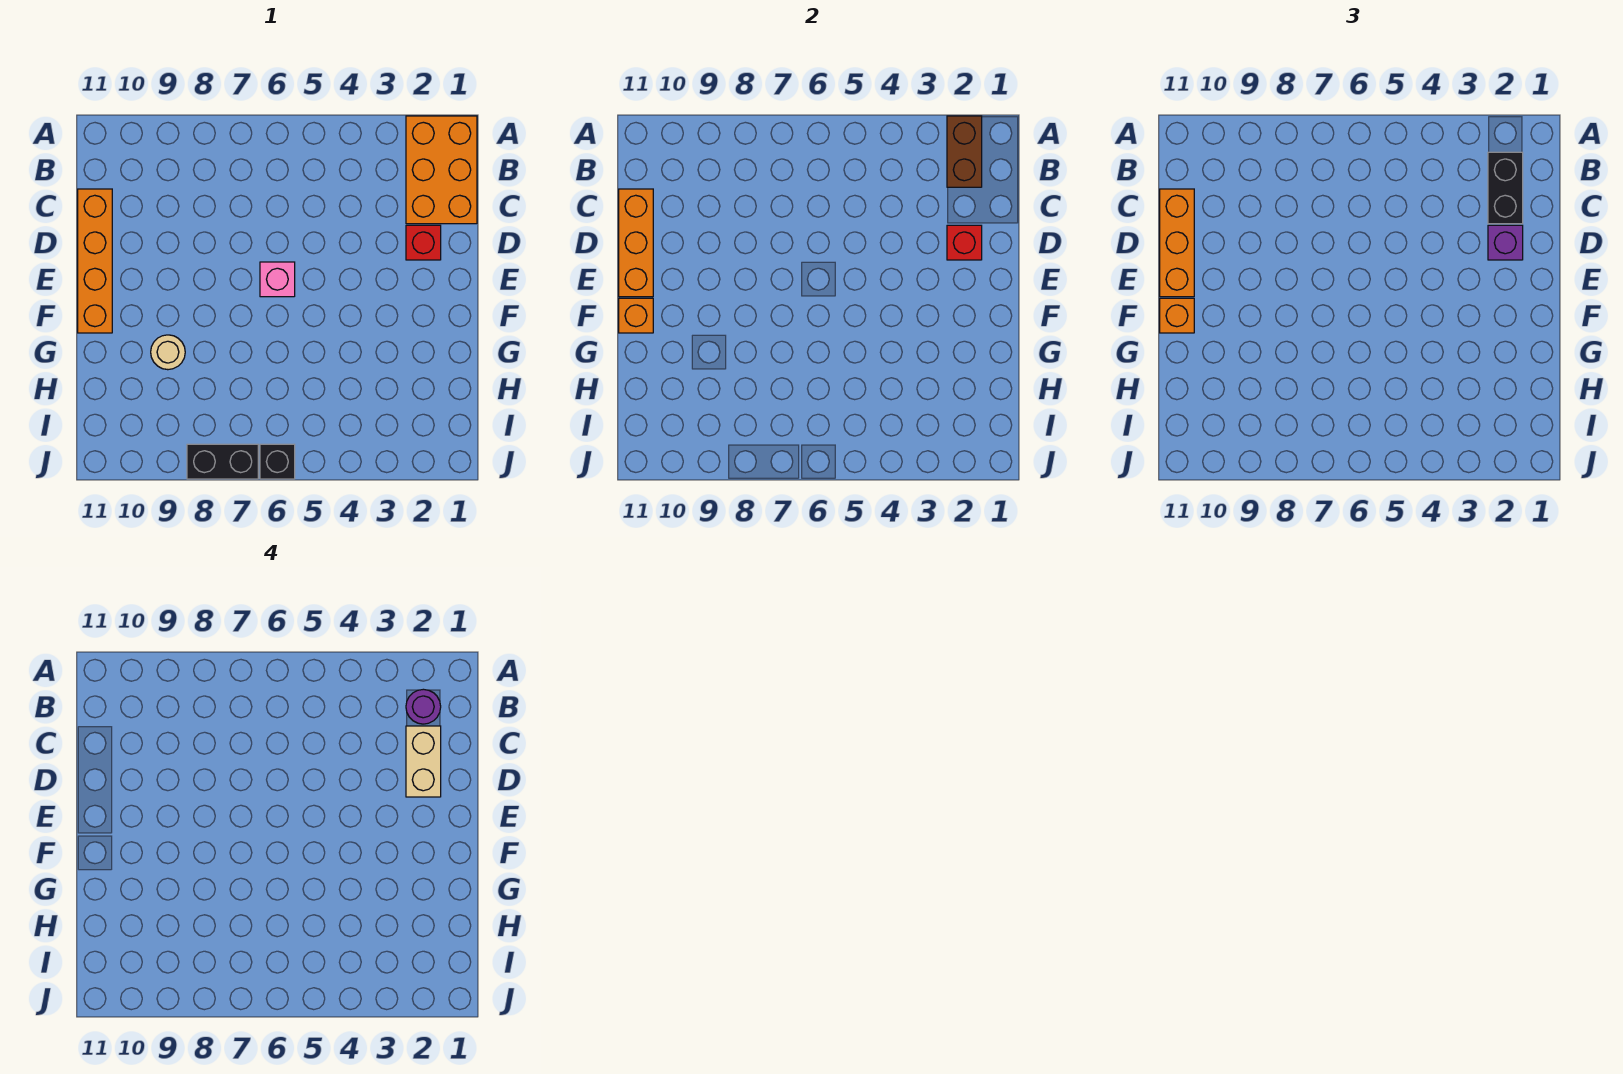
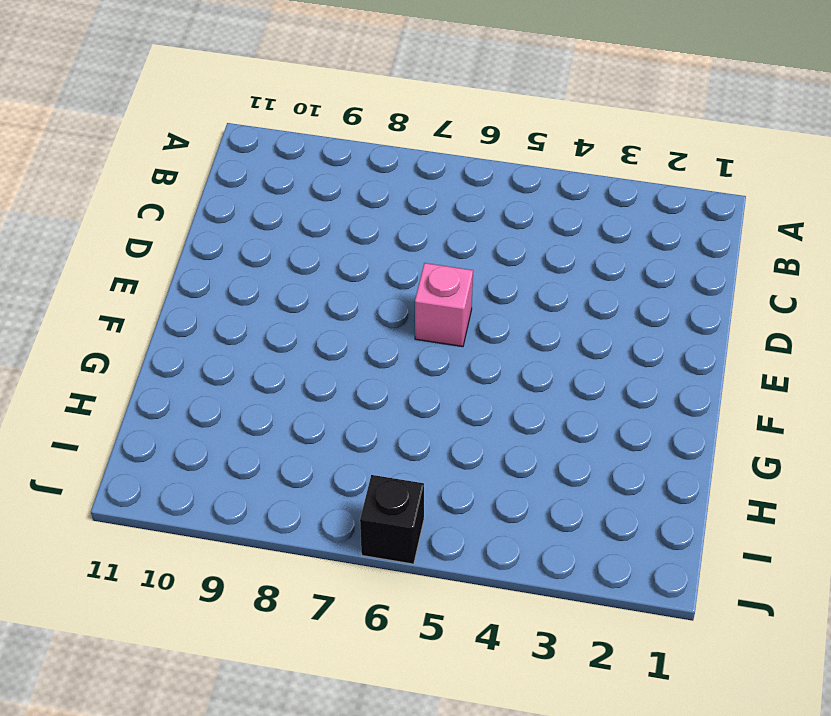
none -> orange 2x3 brick [406,116,477,224]
none -> orange 1x4 brick [78,189,112,333]
none -> red 1x1 brick [406,225,441,260]

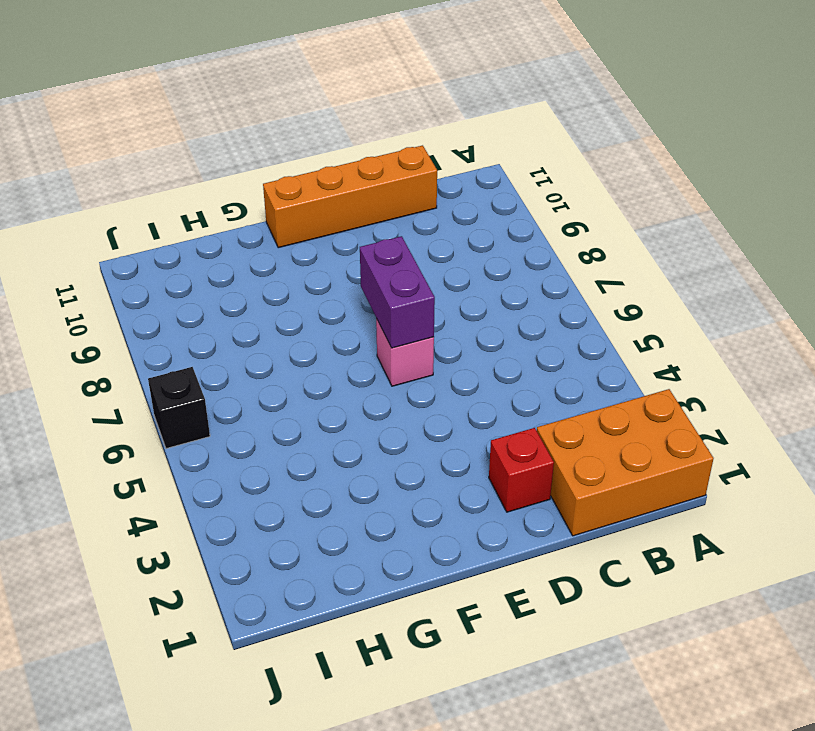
purple 1x2 brick [360,236,435,348] -> none
none -> tan 1x1 round brick [151,335,185,370]
none -> black 1x2 brick [187,444,258,479]
none -> brown 1x2 brick [947,116,982,187]

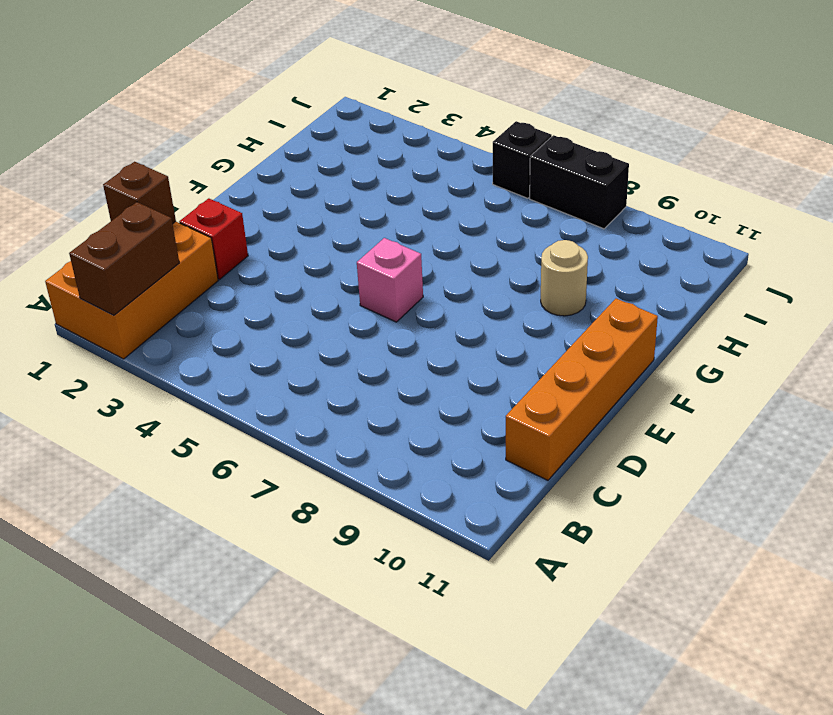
brown 1x1 brick [103,162,176,224] -> none
none -> orange 1x3 brick [619,189,653,297]
none -> red 1x1 brick [947,225,982,260]
none -> orange 1x1 brick [619,298,653,333]

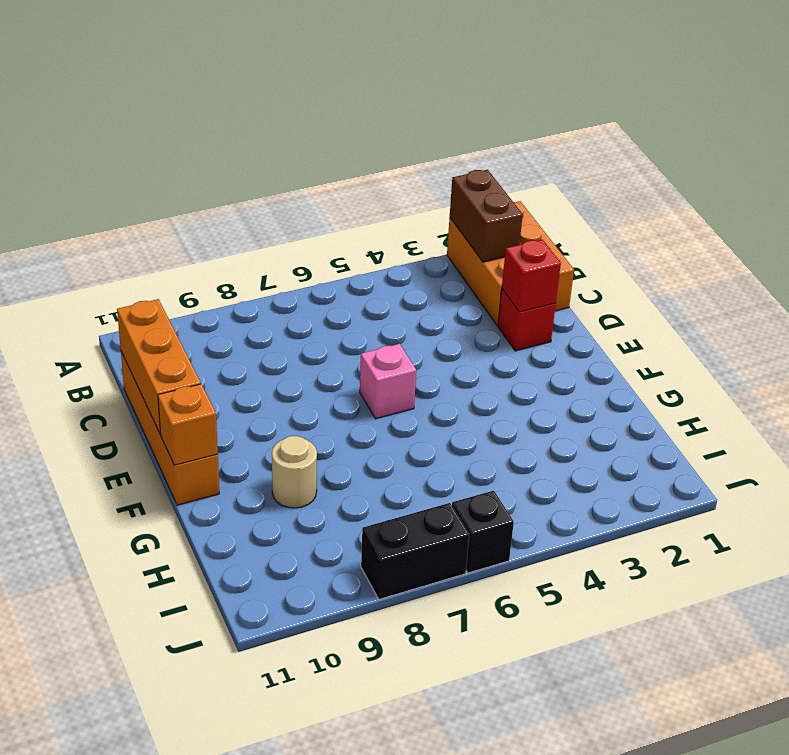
none -> black 1x2 brick [1488,152,1523,224]
none -> orange 1x3 brick [1160,189,1194,297]
none -> purple 1x1 brick [1488,225,1523,260]

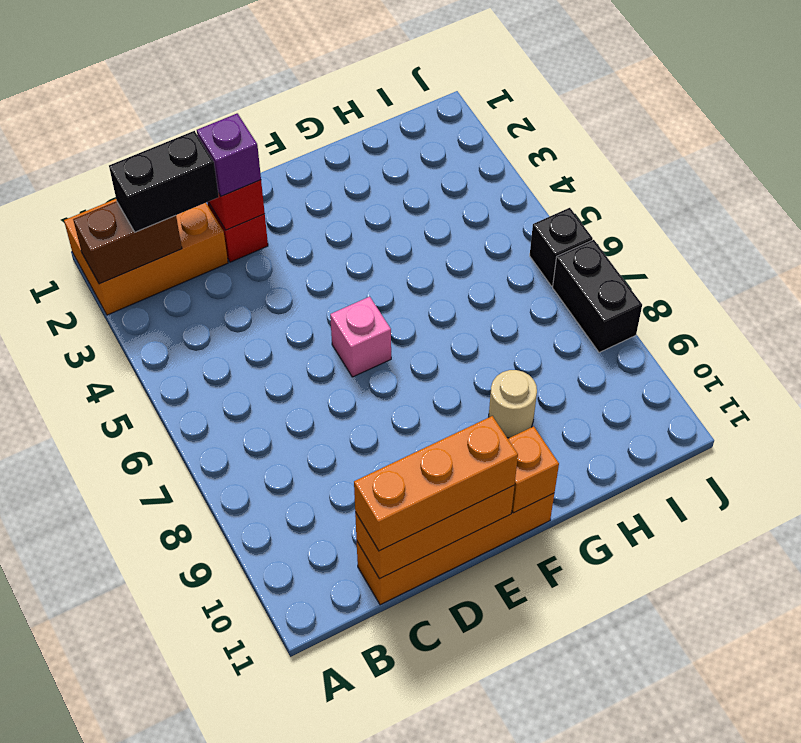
none -> orange 1x1 brick [1160,298,1194,333]
none -> purple 1x1 round brick [406,689,441,724]
none -> tan 1x2 brick [406,726,441,797]

